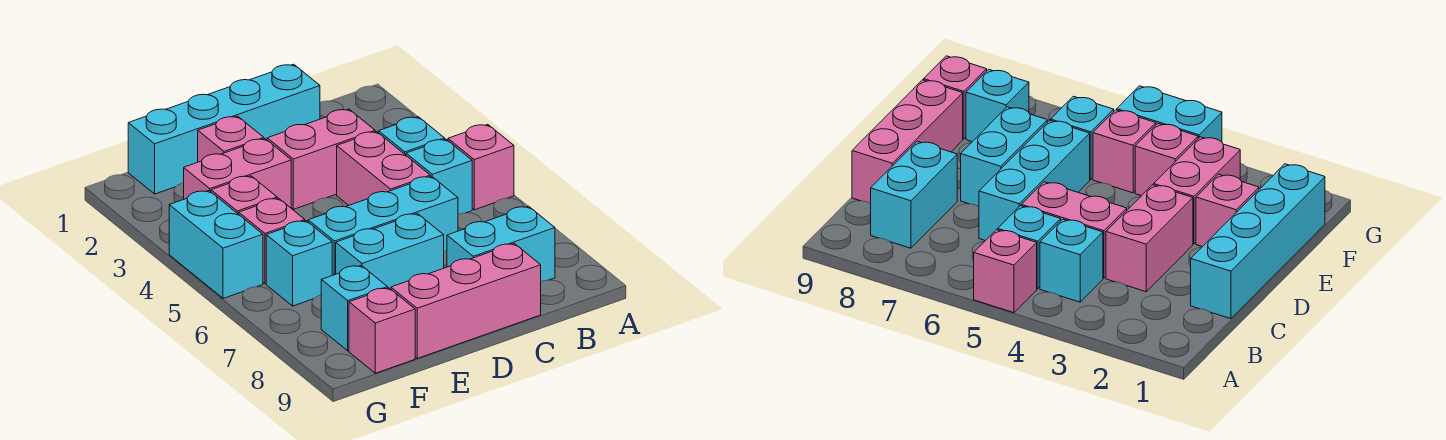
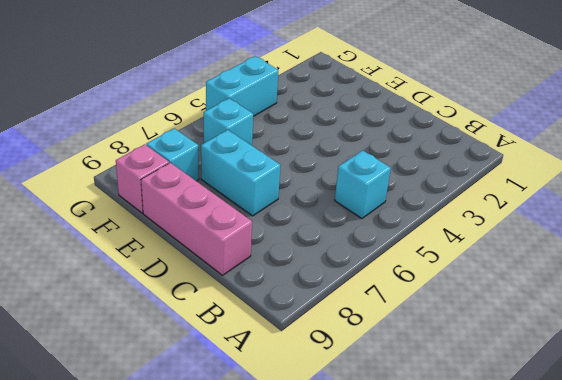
none -> pink 1x1 brick [448,124,514,210]
none -> cyan 1x1 brick [379,117,445,155]
none -> cyan 1x2 brick [447,206,555,282]

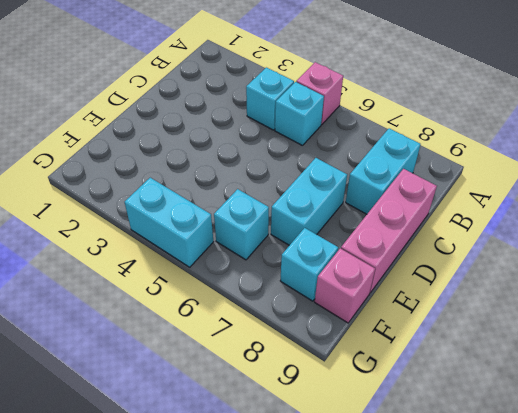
none -> cyan 1x4 brick [128,64,320,194]
none -> pink 1x2 brick [267,109,375,209]
none -> pink 1x2 brick [337,132,430,205]

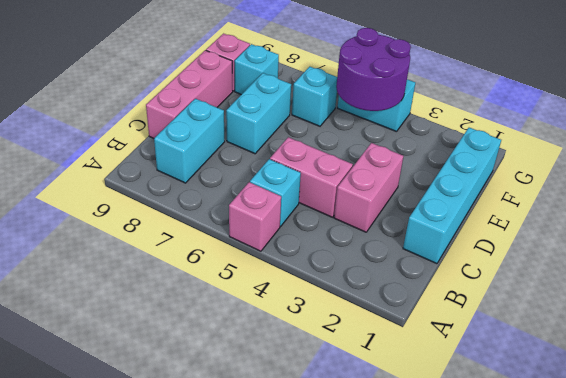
purple 2x2 round brick [336,28,411,111] -> none
none -> cyan 1x1 brick [379,117,445,155]
none -> cyan 1x3 brick [308,176,458,275]
none -> pink 1x1 brick [198,116,264,162]

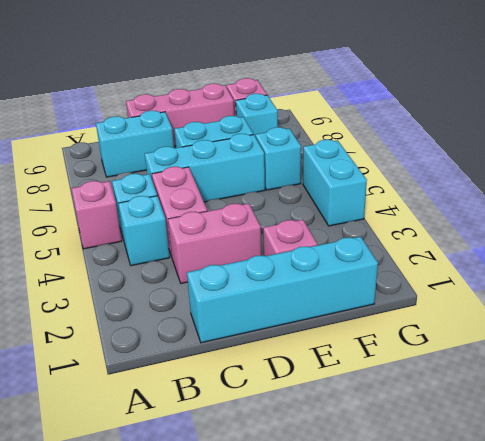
none -> pink 1x2 brick [184,139,291,208]
none -> pink 1x1 brick [211,176,277,214]
none -> pink 1x1 brick [239,198,305,284]

